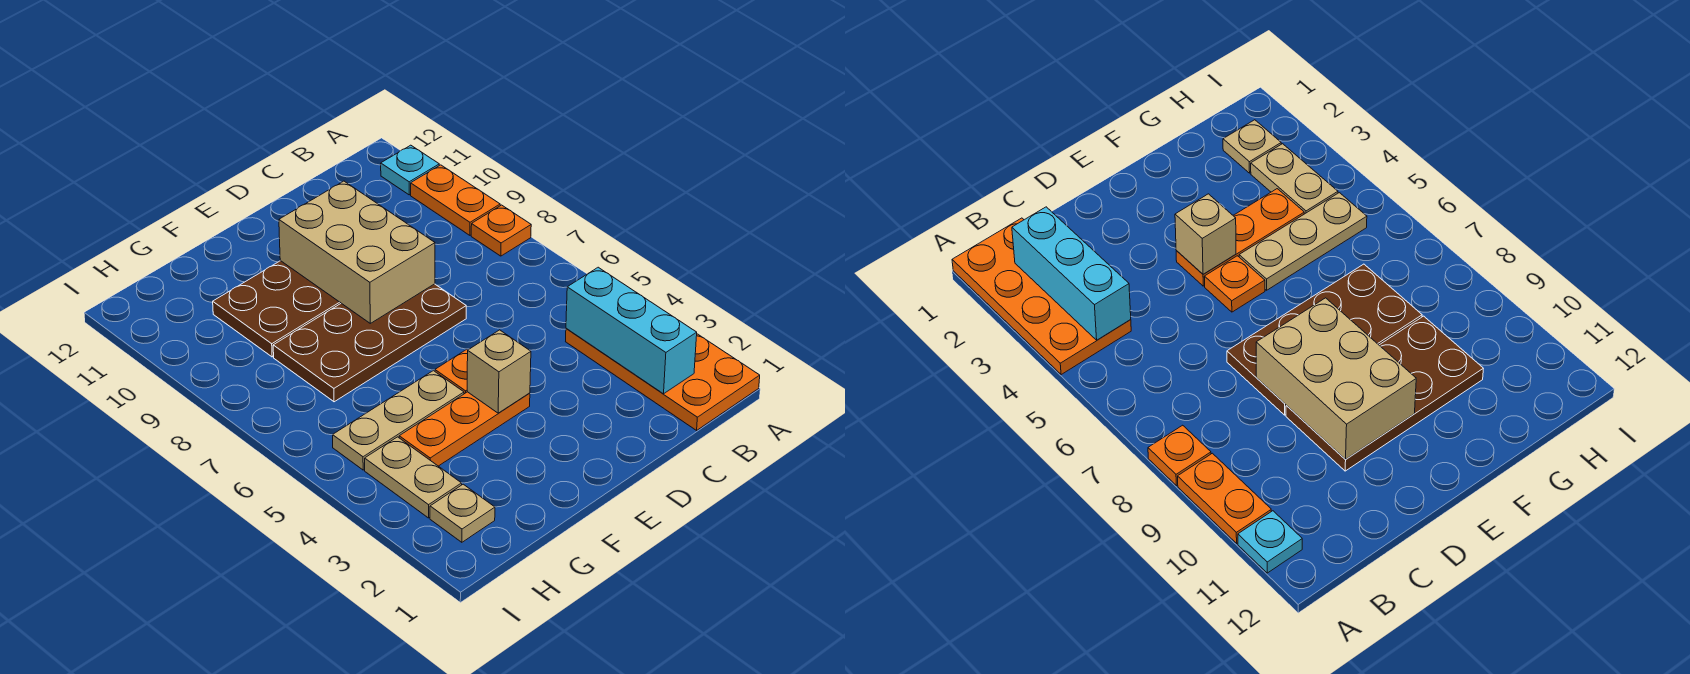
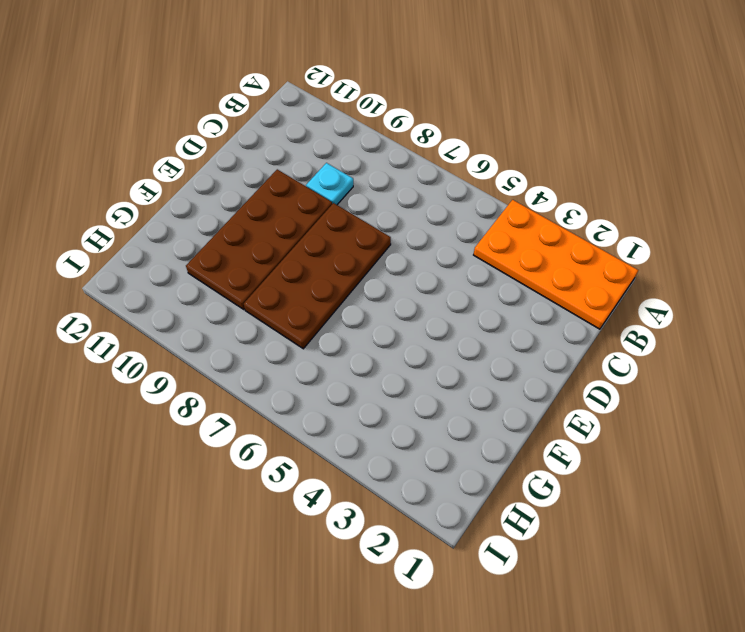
cyan 1x1 plate [306,163,353,205] -> cyan 1x1 plate moved to [381,145,439,195]
none -> orange 1x1 plate [471,205,531,256]
none -> orange 1x2 plate [411,165,500,235]
none -> orange 1x3 plate [399,392,530,466]

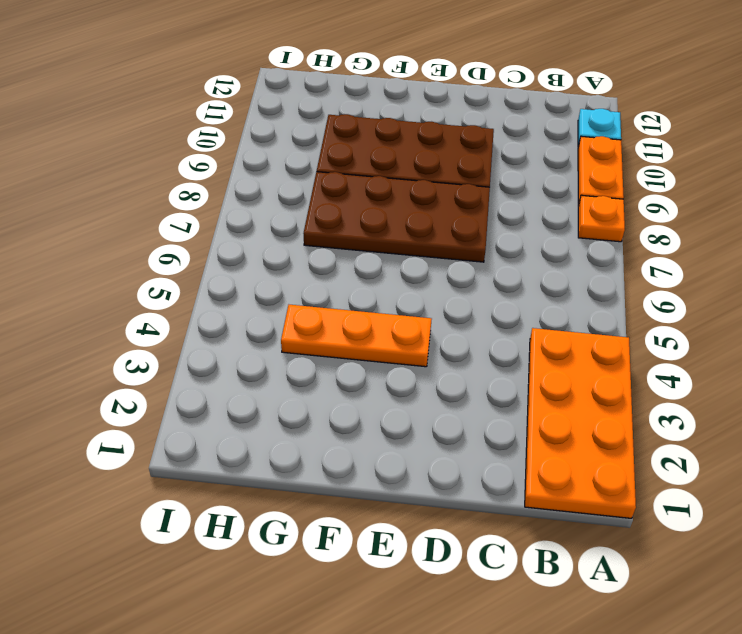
none -> orange 1x1 plate [435,349,468,394]
none -> tan 1x3 plate [333,371,464,470]
none -> tan 1x1 plate [430,484,495,542]

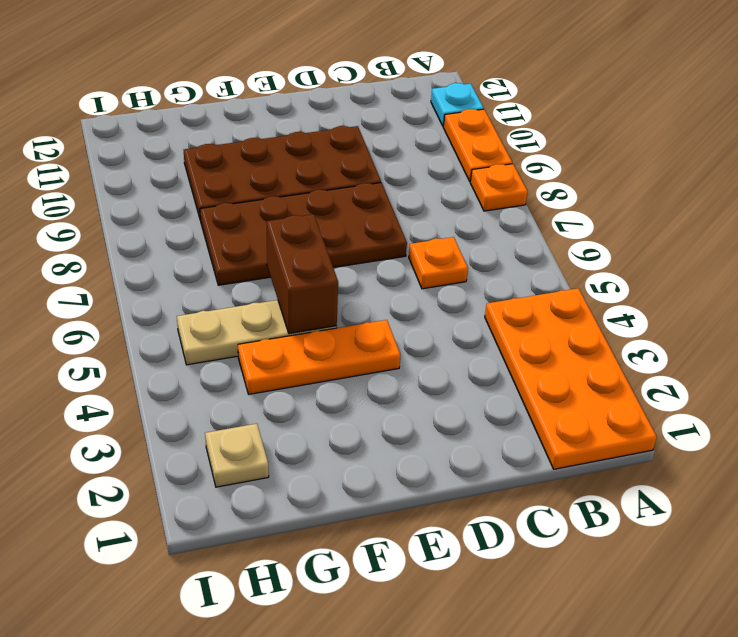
orange 1x1 plate [409,237,468,289] -> orange 1x1 plate moved to [435,349,468,394]
brown 1x2 brick [266,214,338,334] -> none
none -> tan 1x2 plate [365,437,462,518]
none -> cyan 1x3 brick [566,267,697,394]
none -> tan 2x3 brick [279,181,435,323]

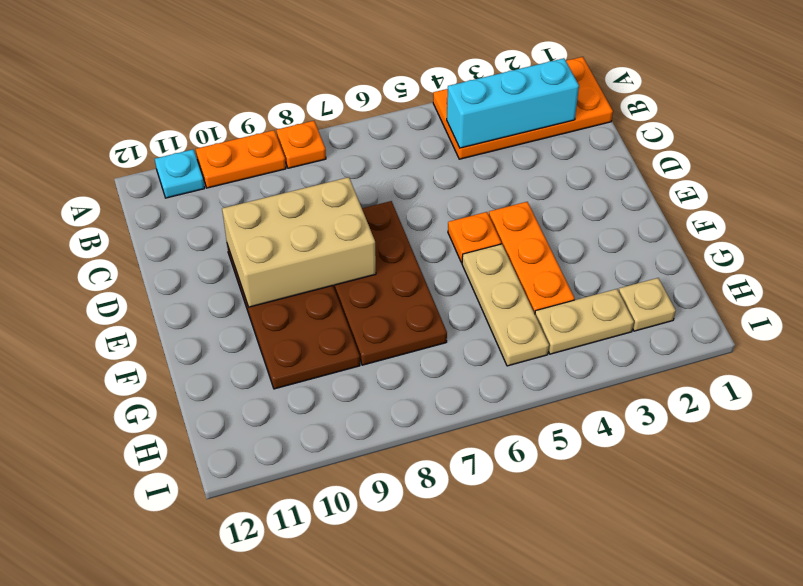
none -> tan 1x1 brick [467,330,531,413]

